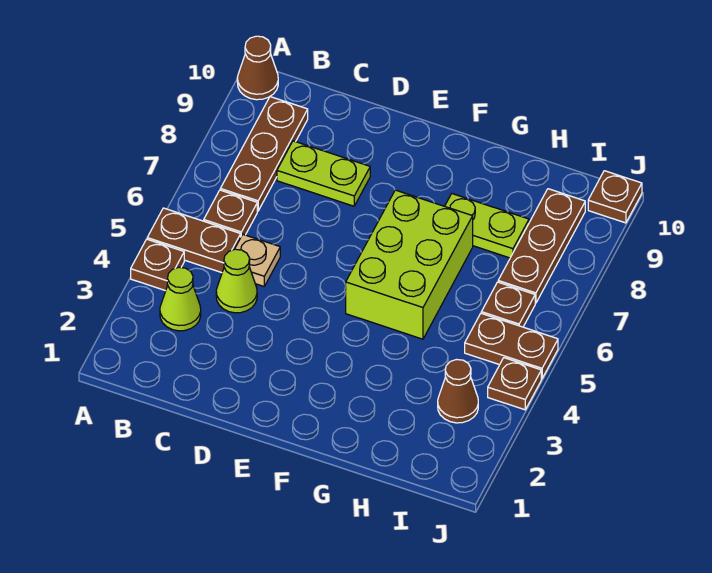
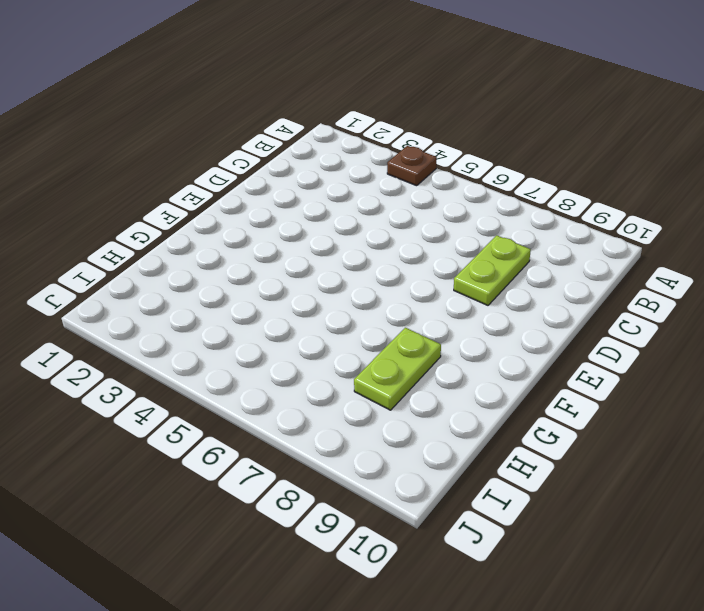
none -> brown 1x2 plate [147,208,241,273]
none -> brown 1x1 cone [237,36,278,100]
none -> lime 1x1 cone [160,267,201,331]

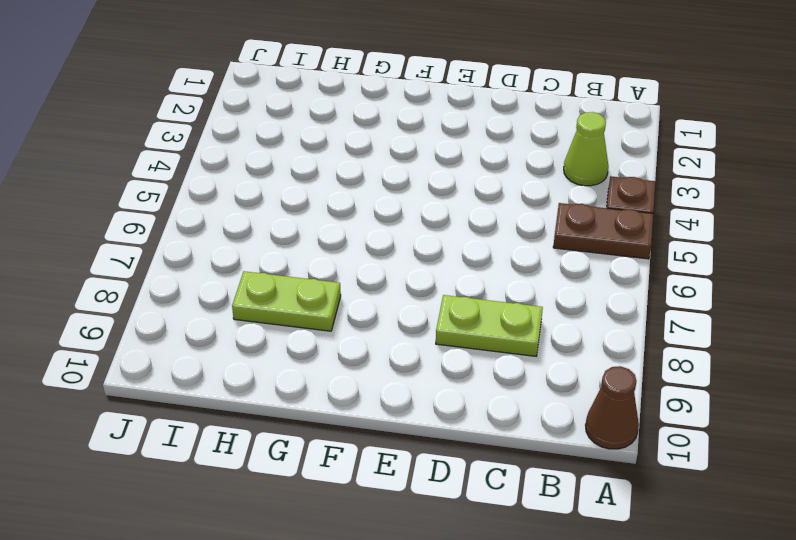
none -> brown 1x1 plate [204,190,257,236]
none -> brown 1x3 plate [220,97,308,211]
none -> lime 1x1 cone [216,249,257,313]

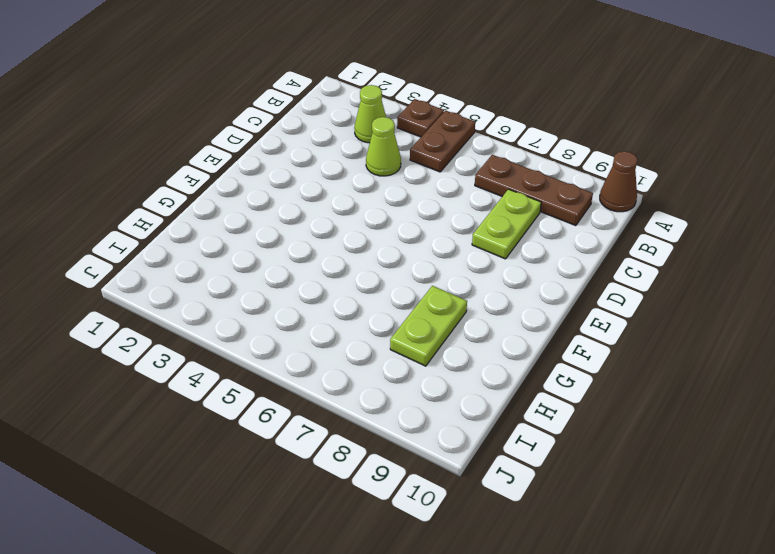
none -> brown 1x1 plate [204,190,257,236]
none -> tan 1x1 plate [235,235,280,286]
none -> lime 2x3 brick [346,190,473,339]

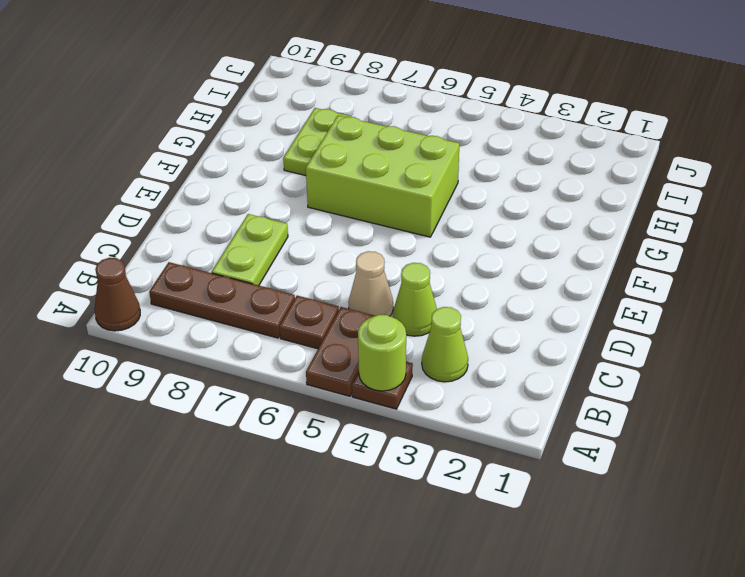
lime 1x1 round brick [358,315,406,391] -> none
tan 1x1 cone [348,251,393,316] -> tan 1x1 plate [235,235,280,286]
none -> brown 1x1 cone [438,360,478,423]
none -> brown 1x2 plate [465,313,558,379]
none -> brown 1x1 plate [481,282,535,327]

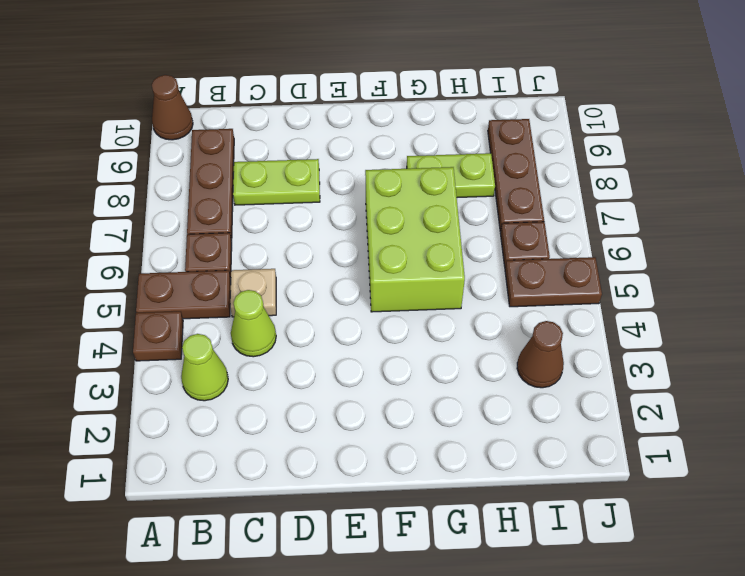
none -> brown 1x1 plate [488,358,541,410]
none -> brown 1x1 plate [588,171,642,223]

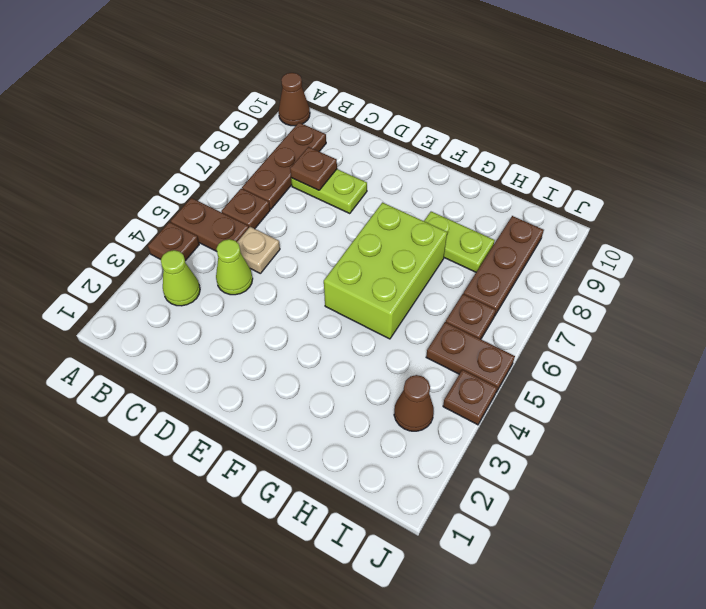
brown 1x1 plate [290,147,337,190] -> brown 1x1 plate moved to [588,171,642,223]

